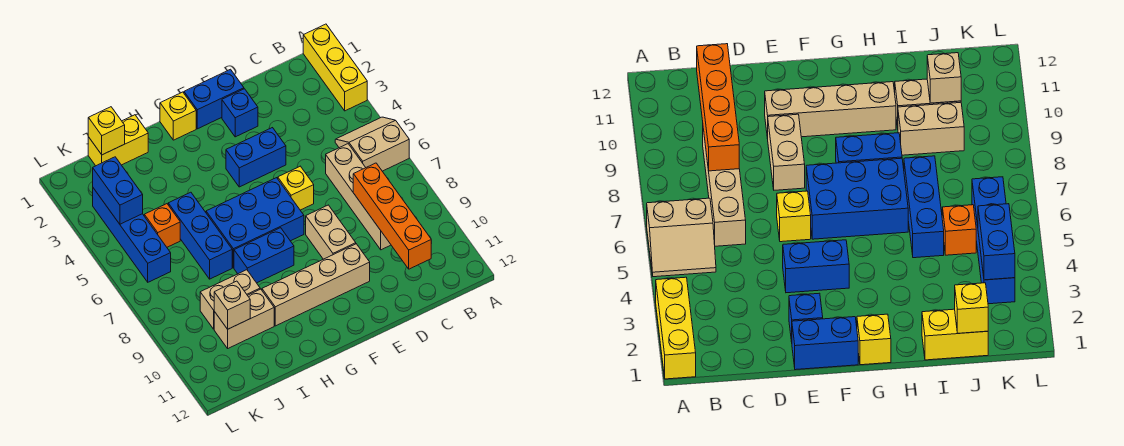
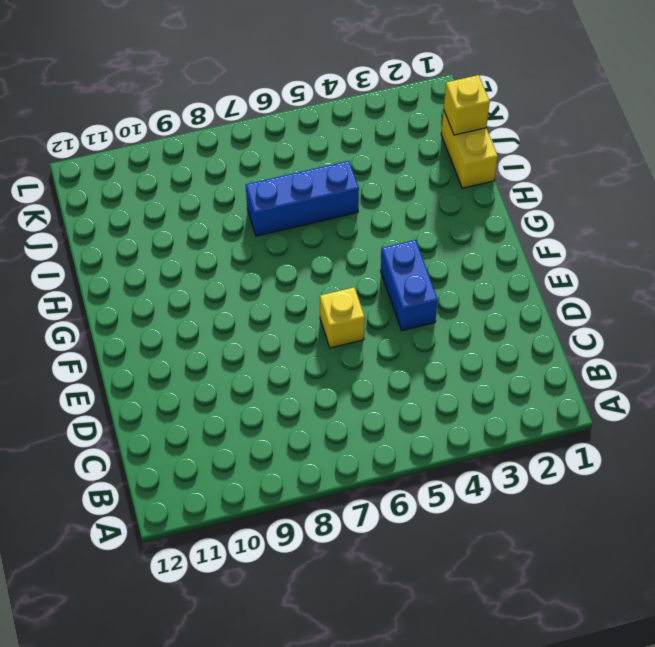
none -> yellow 1x3 brick [303,24,367,111]
none -> tan 2x2 slope [335,117,409,171]
none -> tan 1x4 brick [326,144,391,250]

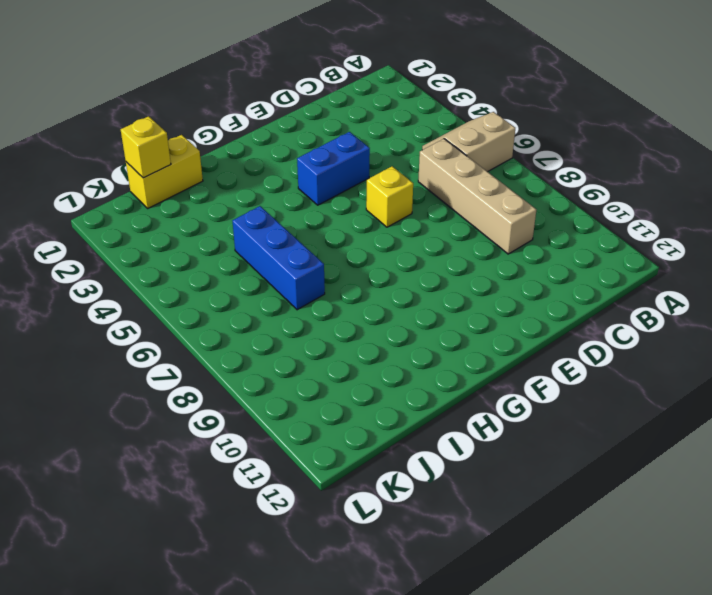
none -> yellow 1x3 brick [303,24,367,111]
none -> blue 1x2 brick [184,69,244,129]
none -> blue 1x1 brick [222,89,258,137]

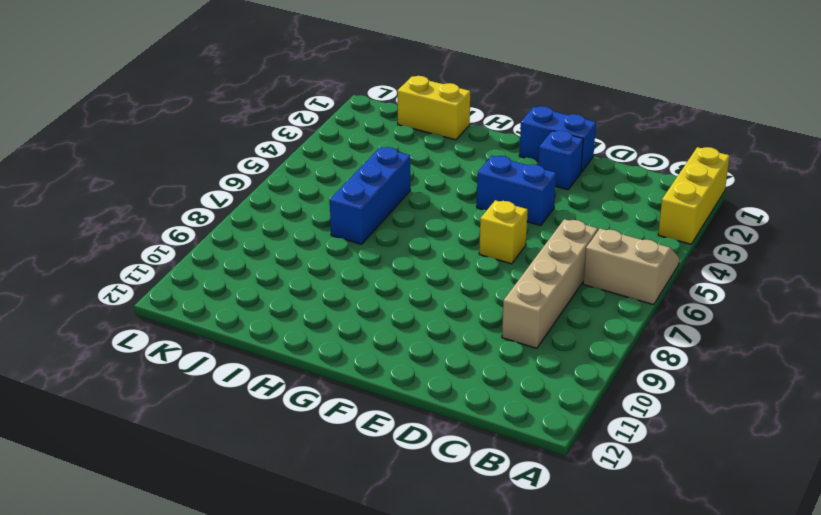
none -> tan 1x2 brick [306,205,356,259]
none -> tan 1x4 brick [262,244,370,326]
none -> blue 2x3 brick [206,178,304,268]

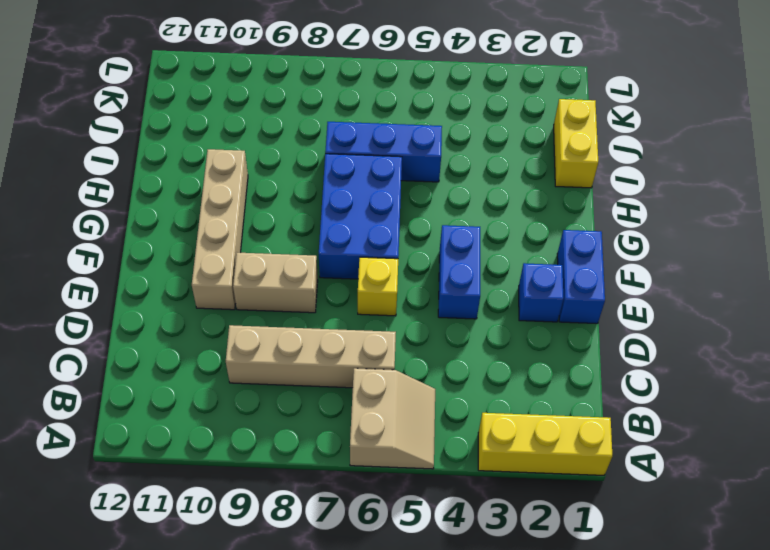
none -> yellow 1x1 brick [160,92,196,140]
none -> blue 1x2 brick [234,228,294,283]
none -> tan 1x2 brick [200,270,260,329]

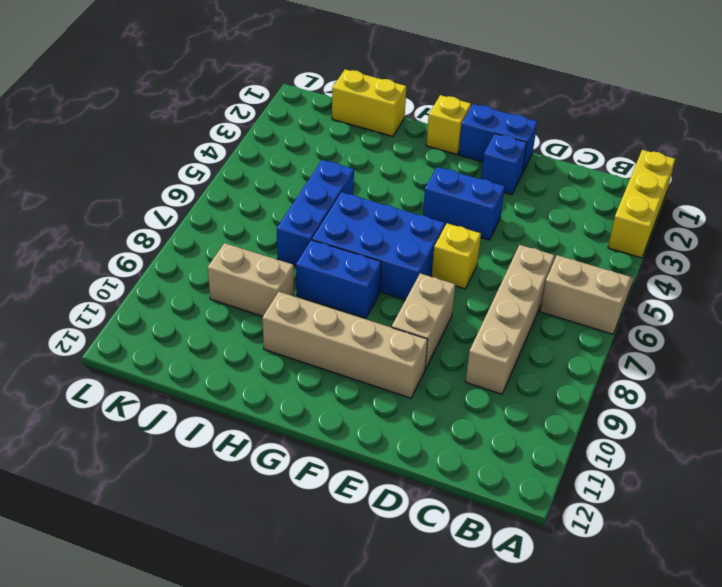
none -> tan 1x2 brick [214,289,274,348]
none -> orange 1x1 brick [144,204,180,247]
none -> blue 1x4 brick [93,188,171,282]

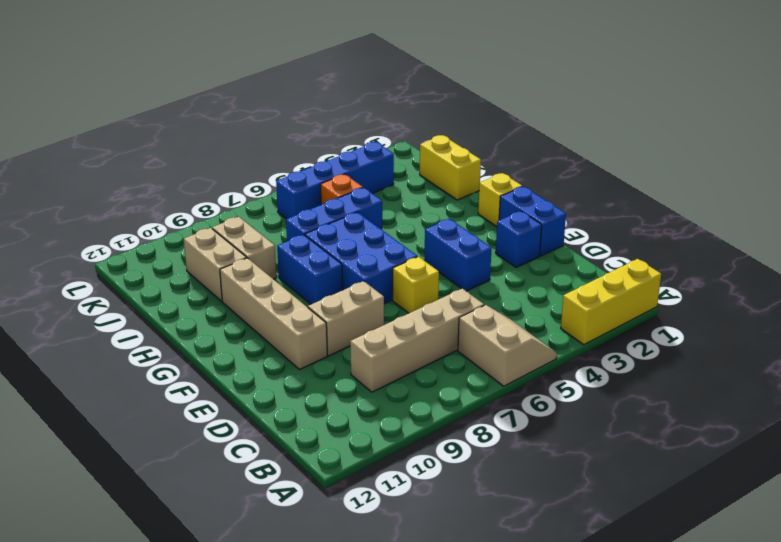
none -> orange 1x4 brick [353,163,431,269]
none -> yellow 1x1 brick [88,107,125,155]
none -> tan 1x1 brick [214,281,250,329]

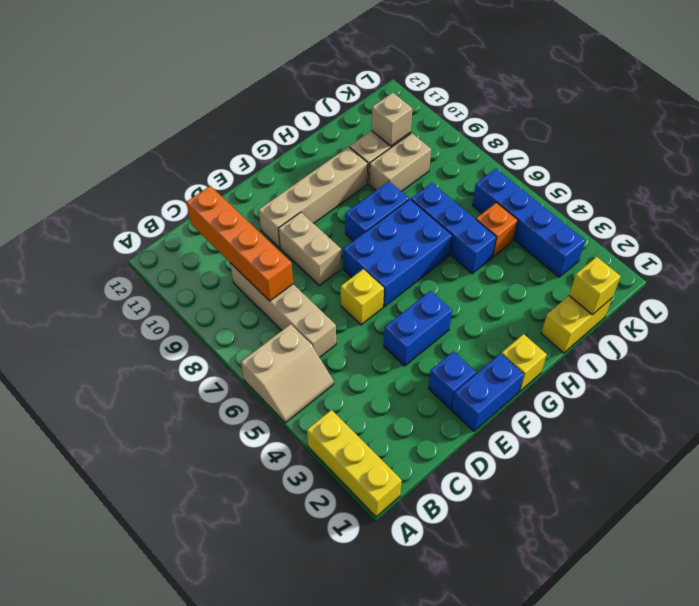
none -> blue 1x2 brick [93,157,143,224]

